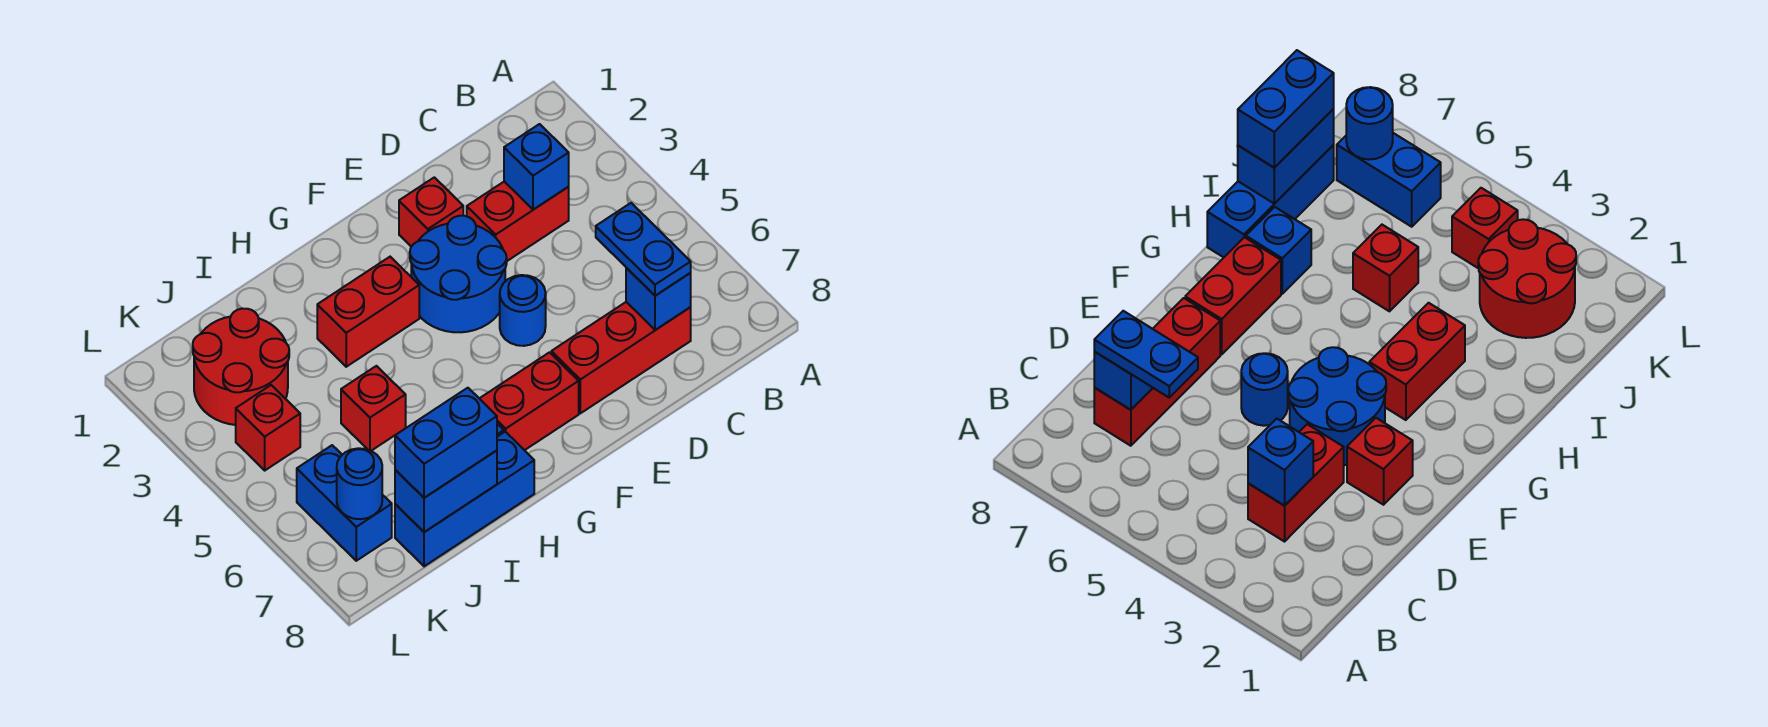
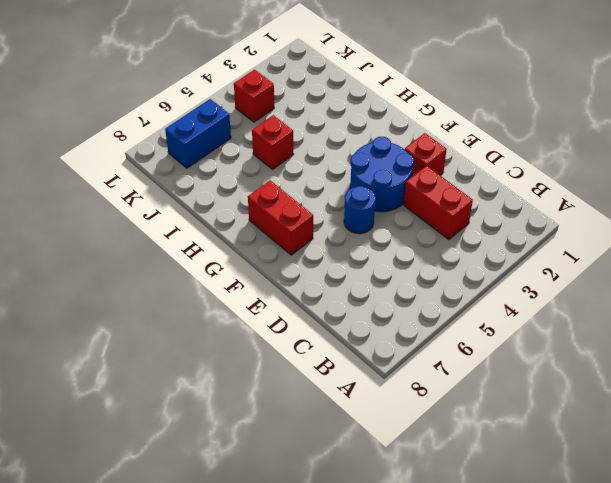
none -> red 1x3 brick [551,302,691,413]
none -> red 1x2 brick [317,257,419,367]
none -> blue 1x1 brick [1246,207,1311,294]

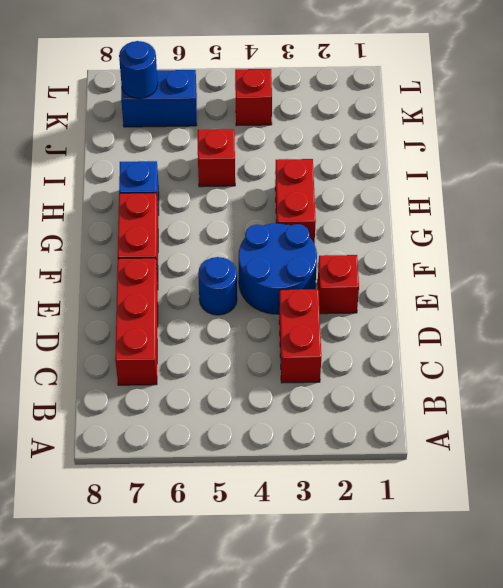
none -> blue 1x3 brick [395,432,534,566]
none -> red 2x2 round brick [193,309,289,425]
none -> blue 1x1 brick [504,124,569,210]

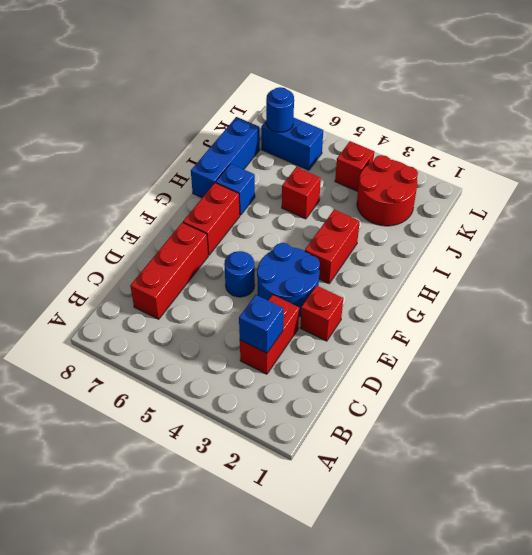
none -> blue 1x1 brick [626,268,691,330]
none -> blue 1x2 brick [395,451,497,532]
none -> blue 1x2 plate [596,203,691,296]

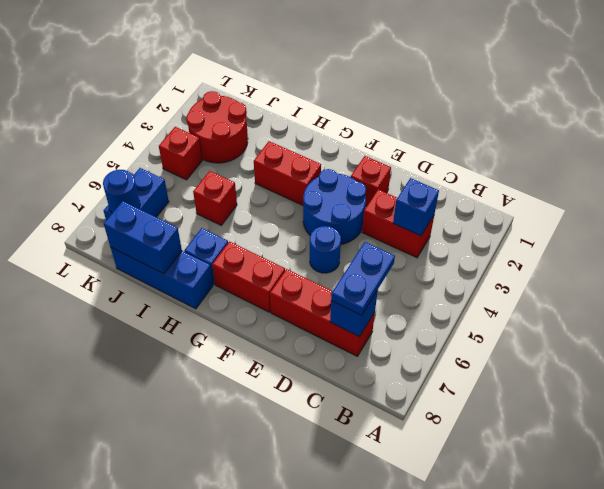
none -> blue 1x2 brick [395,388,497,498]

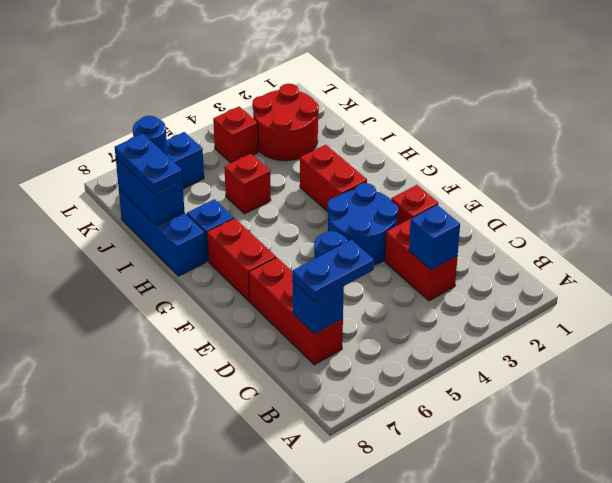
blue 1x2 plate [115,134,182,194] -> blue 1x2 brick [395,388,497,498]

